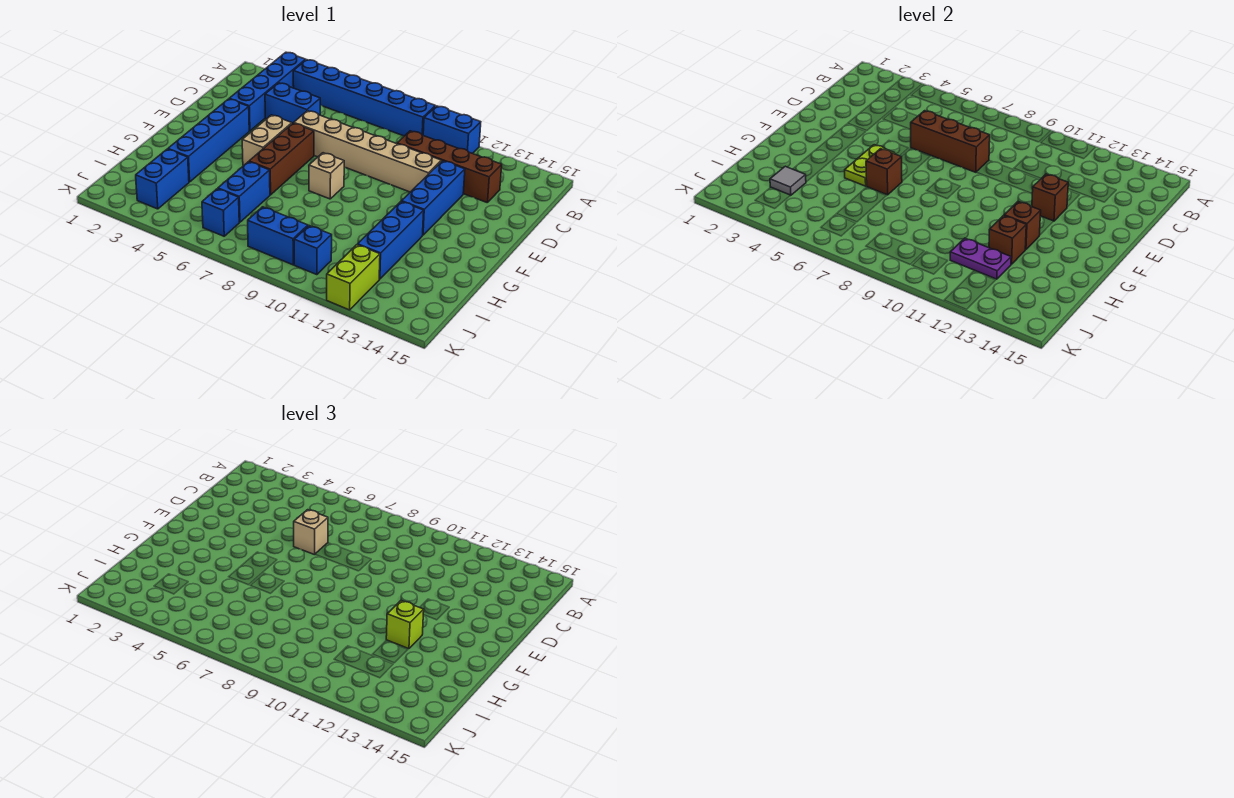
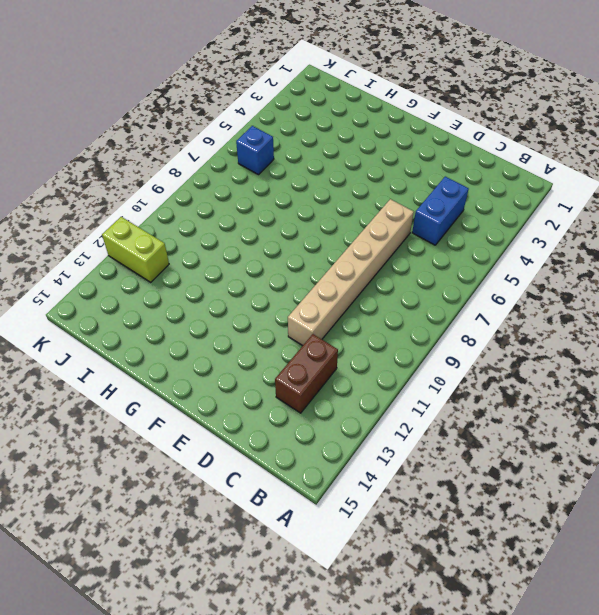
brown 1x2 brick [275,334,338,413] -> brown 1x4 brick [397,131,502,203]
none -> blue 1x4 brick [229,52,305,131]
none -> blue 1x6 brick [293,60,435,136]
none -> blue 1x2 brick [423,106,481,154]

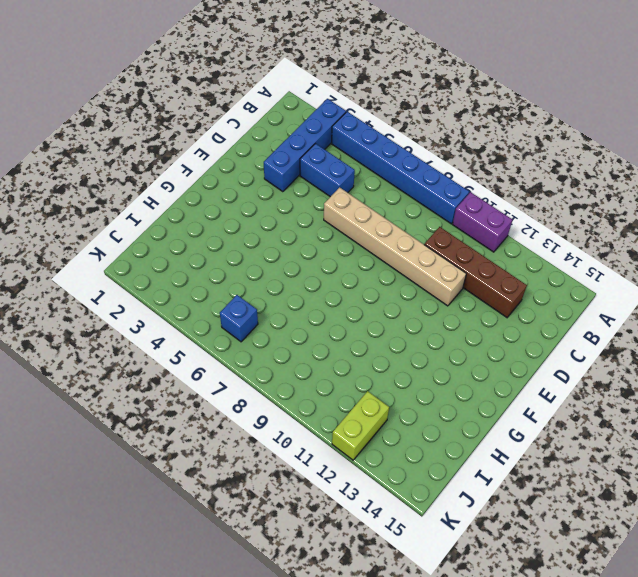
purple 1x2 brick [453,192,512,252] -> blue 1x2 brick [423,106,481,154]
none -> blue 1x3 brick [402,161,465,235]
none -> blue 1x4 brick [168,99,249,182]
none -> tan 1x2 brick [242,115,292,165]

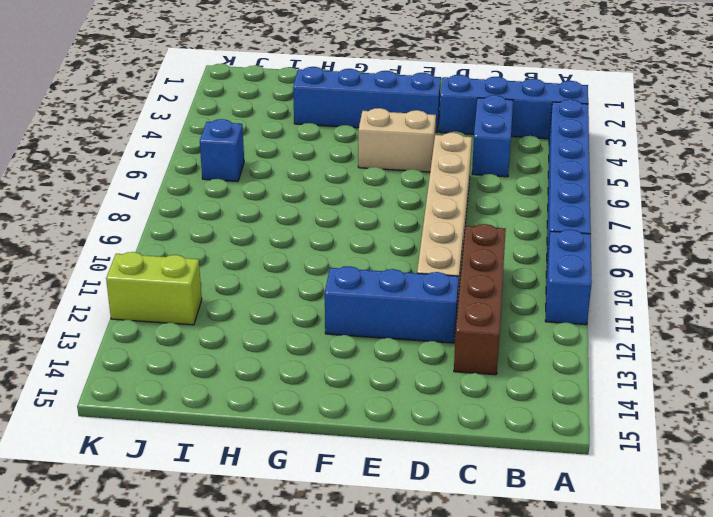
none -> brown 1x3 brick [249,123,314,195]
none -> tan 1x1 brick [309,153,344,199]
none -> blue 1x3 brick [358,201,424,279]

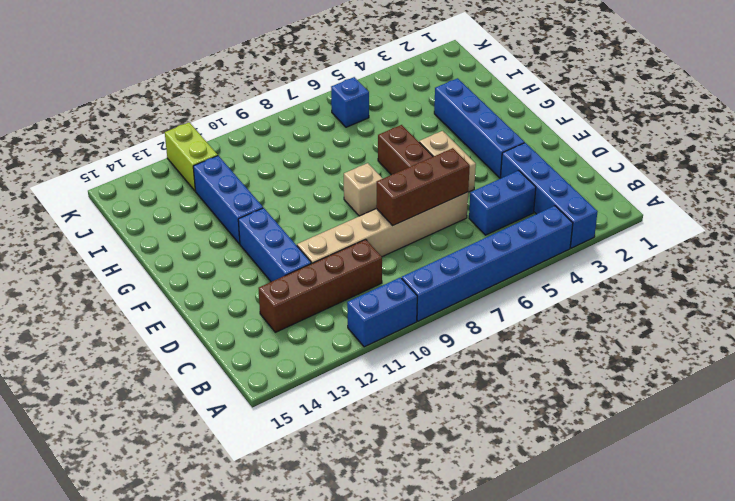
none -> blue 1x2 brick [218,162,270,222]
none -> blue 1x2 brick [136,149,189,209]
none -> blue 1x2 brick [248,207,308,265]

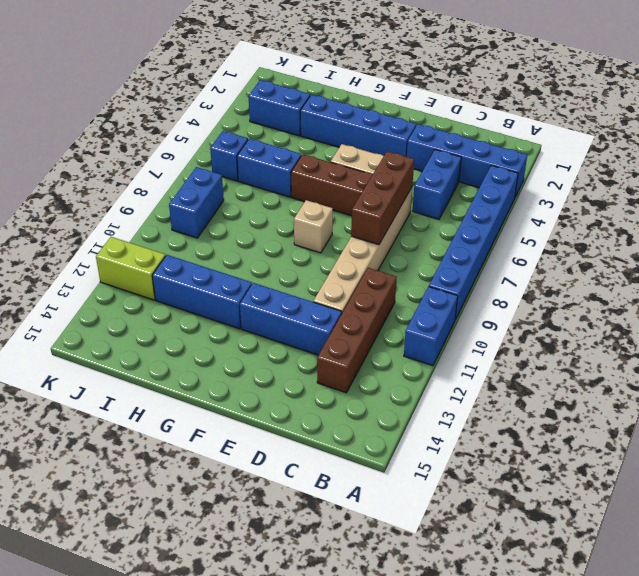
none -> blue 1x1 brick [294,226,332,275]
none -> brown 1x1 brick [1032,174,1068,221]
none -> lime 1x2 plate [845,145,895,186]

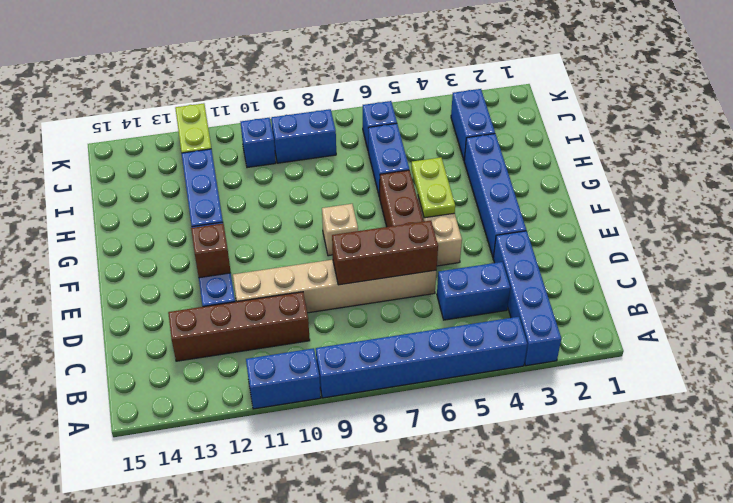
none -> brown 1x1 brick [866,149,902,195]
none -> brown 1x1 brick [1004,202,1041,250]
none -> brown 1x1 brick [989,216,1026,264]

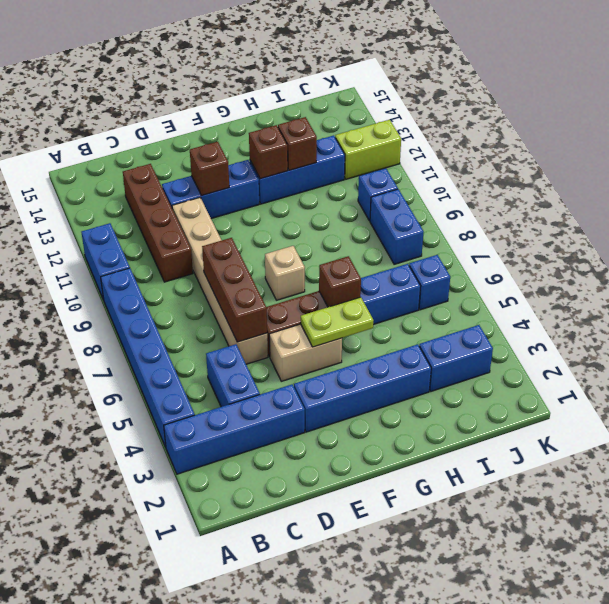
none -> grey 1x1 tile [770,166,806,195]
none -> purple 1x2 plate [950,238,1011,279]
none -> tan 1x1 brick [294,510,328,555]

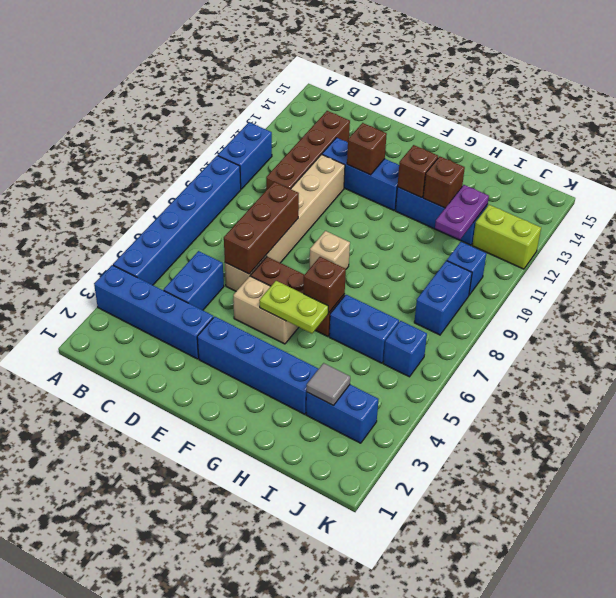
none -> tan 1x1 brick [294,510,328,555]
none -> lime 1x1 brick [386,601,424,649]

